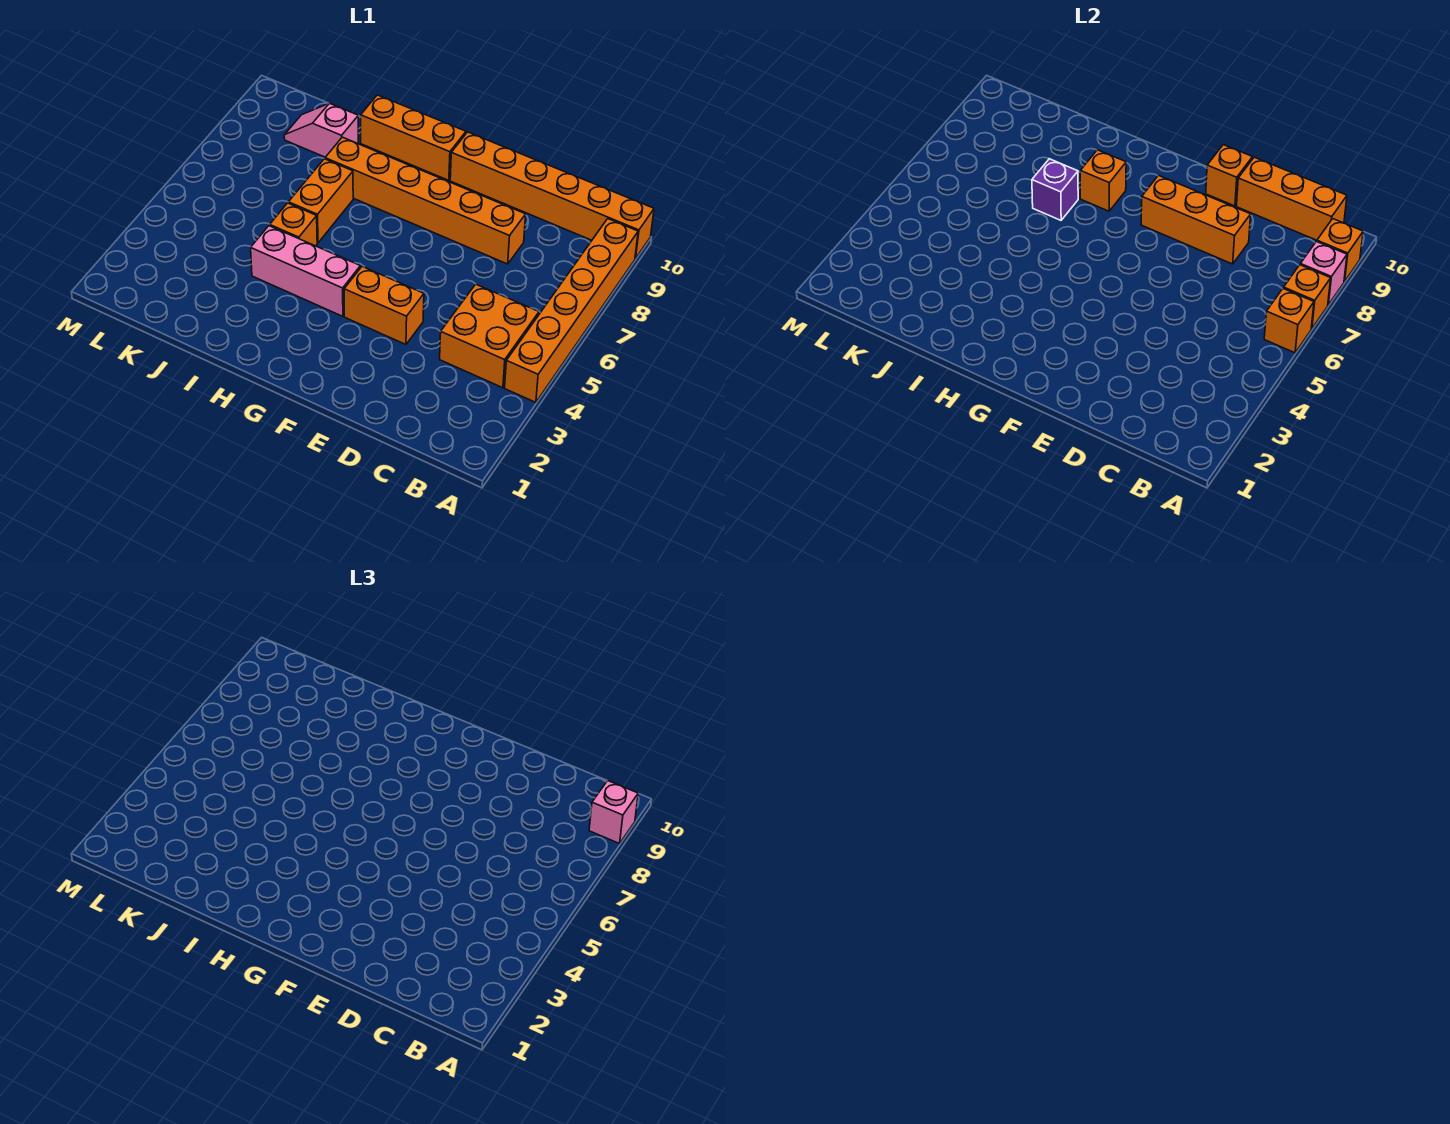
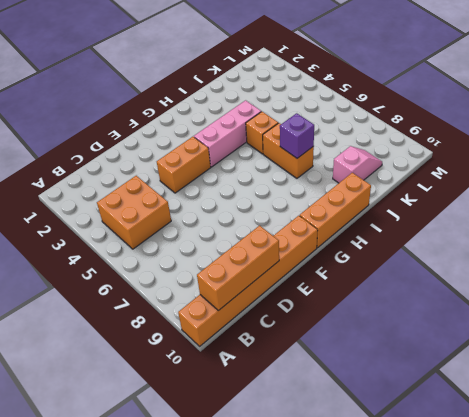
none -> orange 1x6 brick [505,219,638,402]
none -> orange 1x6 brick [325,137,526,264]
none -> orange 1x1 brick [1264,288,1314,353]

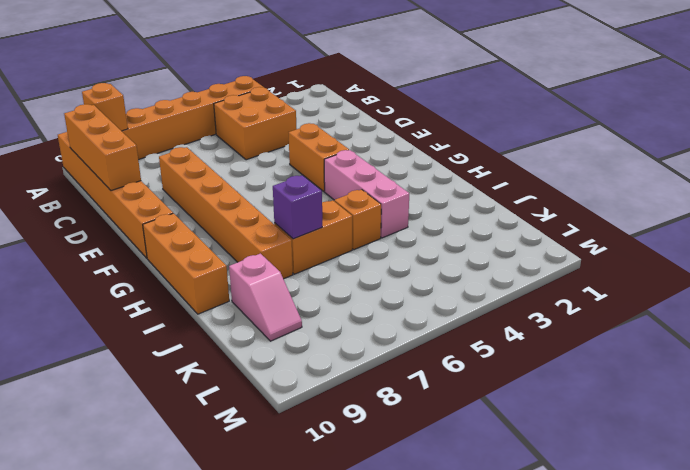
none -> orange 1x1 brick [1264,288,1314,353]
none -> orange 1x1 brick [1284,265,1331,329]
none -> pink 1x1 brick [1300,241,1347,305]

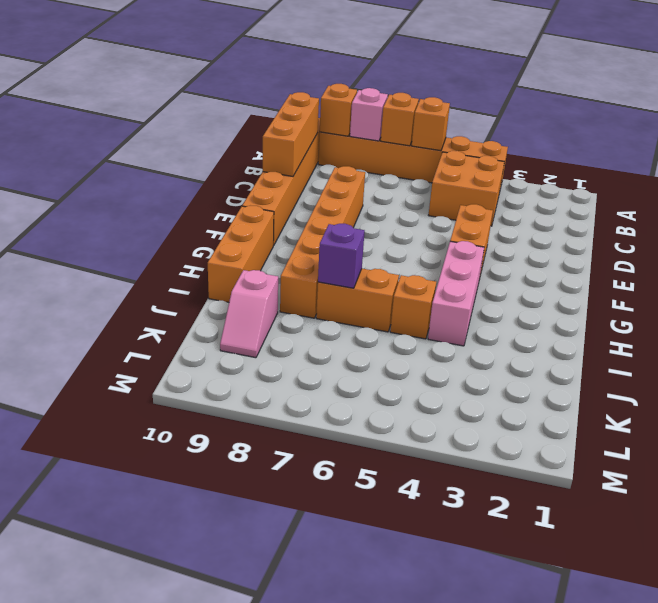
none -> orange 1x3 brick [1141,175,1251,264]
none -> orange 1x1 brick [1206,145,1253,206]
none -> orange 1x1 brick [1080,150,1126,211]

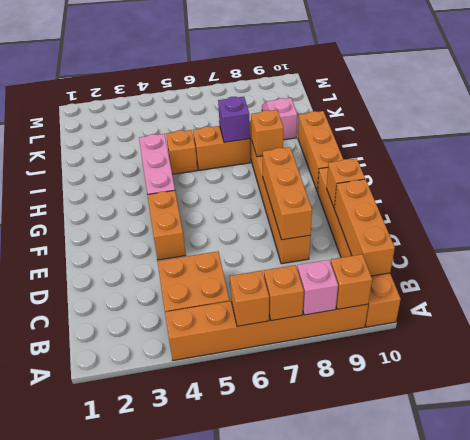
none -> pink 1x1 brick [589,781,638,844]

